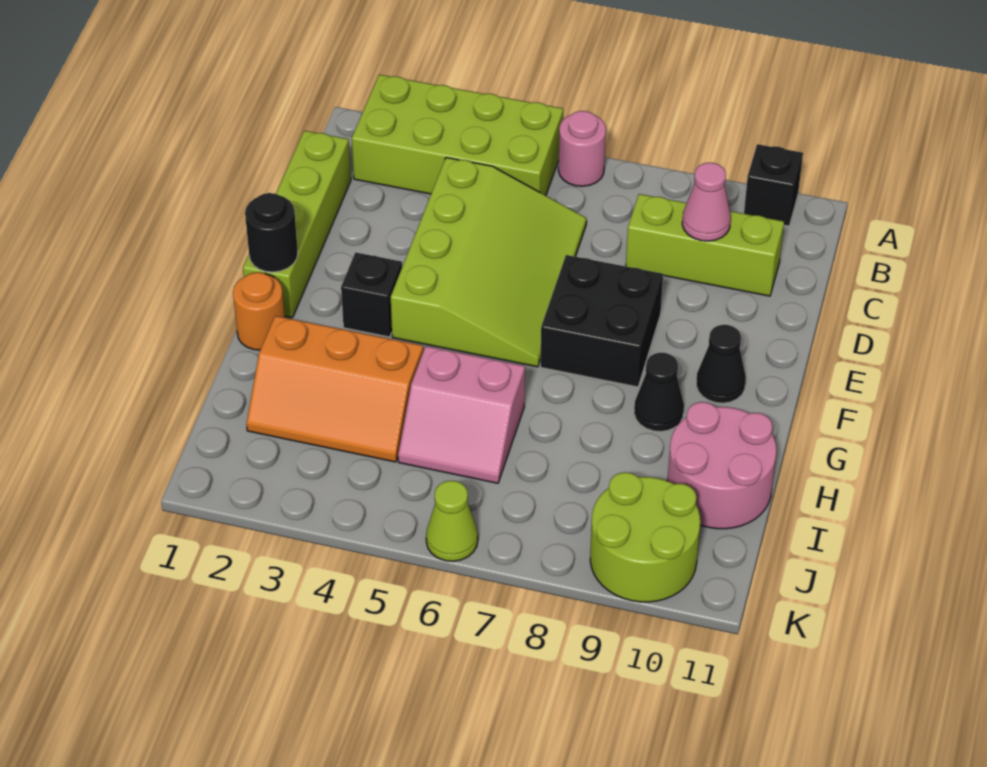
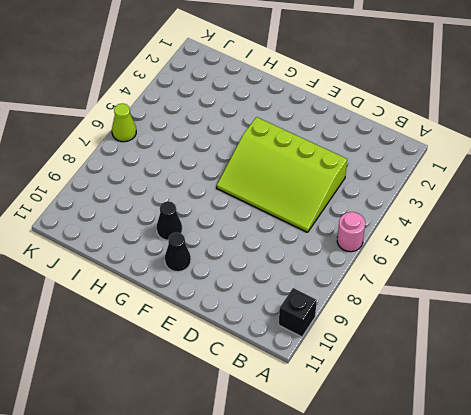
none -> lime 2x4 brick [352,75,563,195]
none -> lime 1x4 brick [243,131,351,318]
none -> lime 1x3 brick [626,194,784,296]

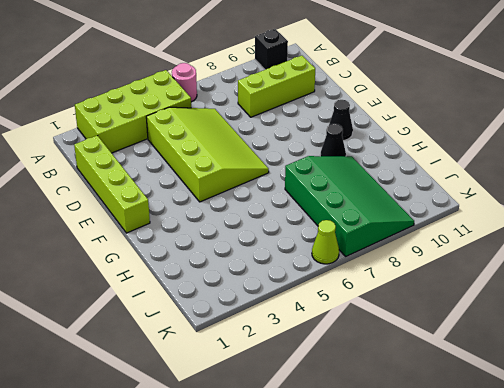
green 3x4 slope [285,156,414,256] -> lime 2x2 round brick [590,472,700,602]
none -> black 2x2 brick [540,255,663,387]
none -> black 1x1 brick [341,252,402,337]
none -> orange 1x1 round brick [233,272,285,350]

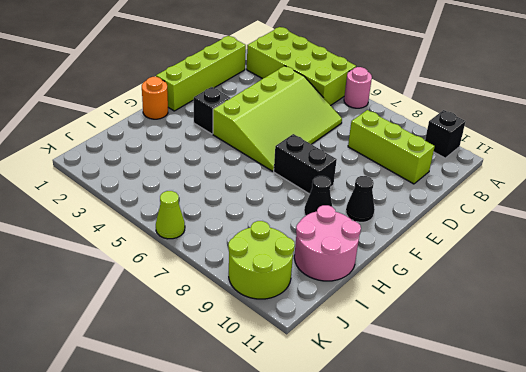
black 1x2 brick [274,134,337,194] -> black 2x2 brick [540,255,663,387]
none -> orange 2x3 slope [246,316,423,462]
none -> pink 2x2 slope [398,346,525,483]
none -> pink 1x1 cone [682,163,731,241]

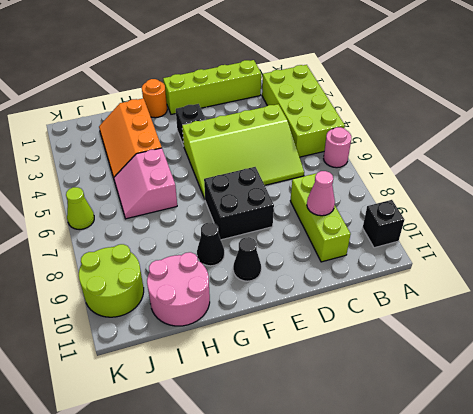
none -> black 1x1 round brick [245,193,298,272]

